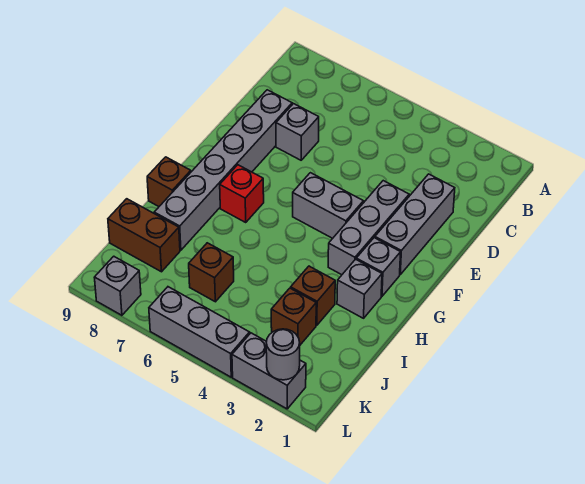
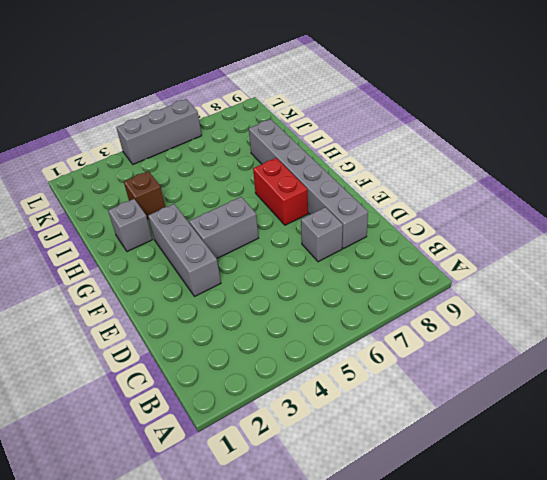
red 1x2 brick [253,158,308,225] -> red 1x1 brick [220,165,264,222]
none -> grey 1x3 brick [375,174,455,274]
none -> grey 1x1 brick [356,238,401,296]
none -> brown 1x1 brick [147,157,191,206]

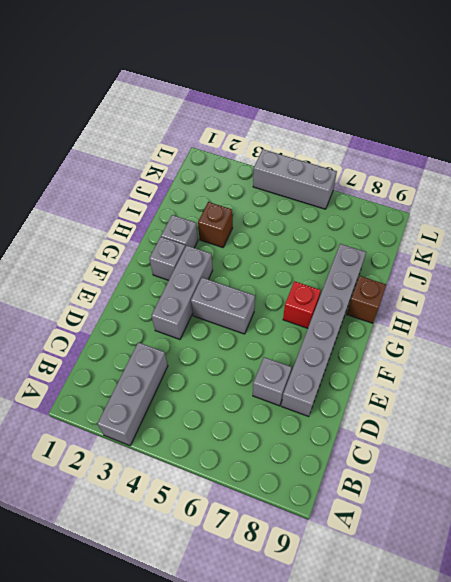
grey 1x3 brick [97,342,168,446] -> grey 1x3 brick moved to [375,174,455,274]
none -> brown 1x1 brick [271,288,316,345]
none -> brown 1x1 brick [189,243,234,302]
none -> brown 1x2 brick [108,199,180,272]

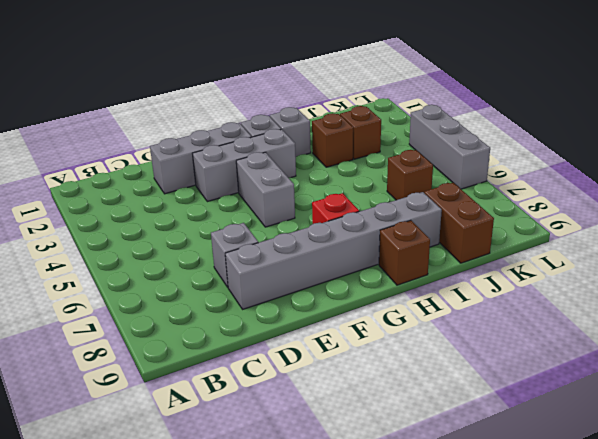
none -> grey 1x2 brick [232,333,306,409]
none -> grey 1x1 brick [94,256,141,315]
none -> grey 1x1 round brick [266,329,300,380]

